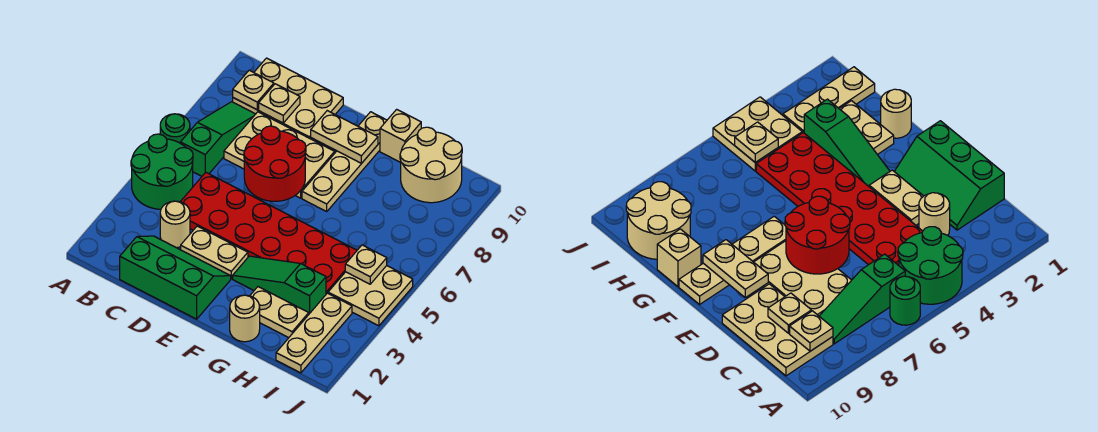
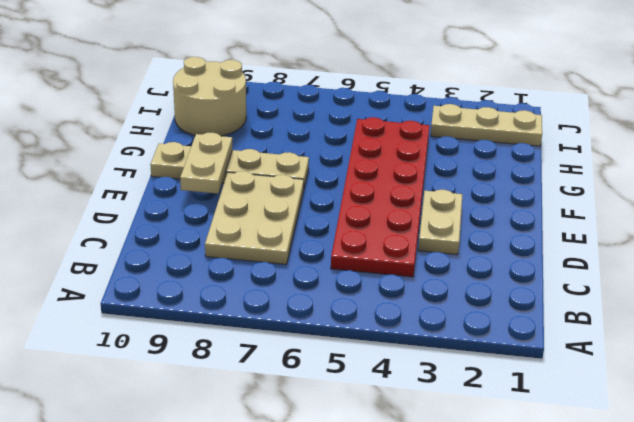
none -> green 2x2 round brick [131,134,193,209]
none -> green 1x1 round brick [160,114,190,143]
none -> green 1x3 slope [180,102,255,176]

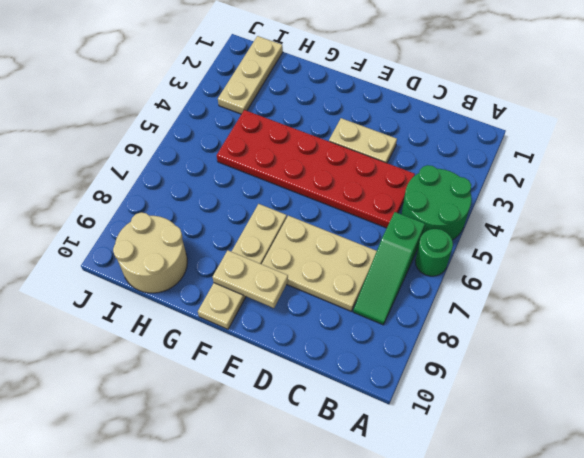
none -> tan 2x3 plate [233,58,343,140]
none -> green 2x3 slope [120,236,231,319]
none -> tan 1x1 round brick [160,201,190,248]

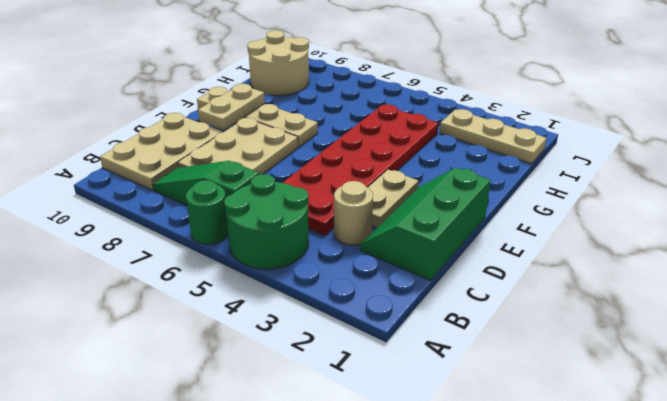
none -> green 1x3 slope [233,256,326,314]
none -> tan 1x1 round brick [230,295,260,342]
none -> tan 1x2 plate [250,287,309,338]

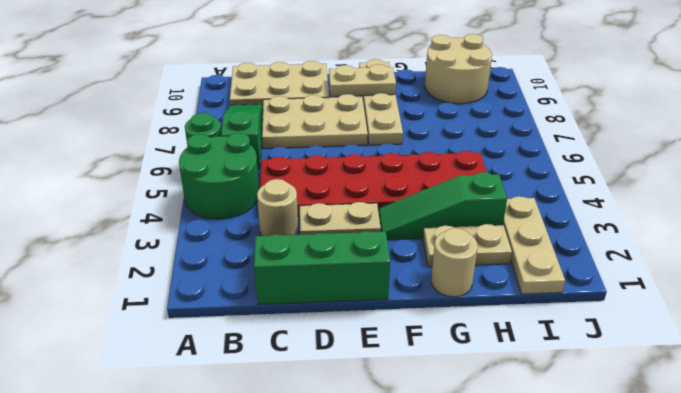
none -> tan 1x1 brick [380,109,421,162]
none -> tan 2x2 plate [328,266,413,326]
none -> tan 1x1 plate [233,70,274,110]

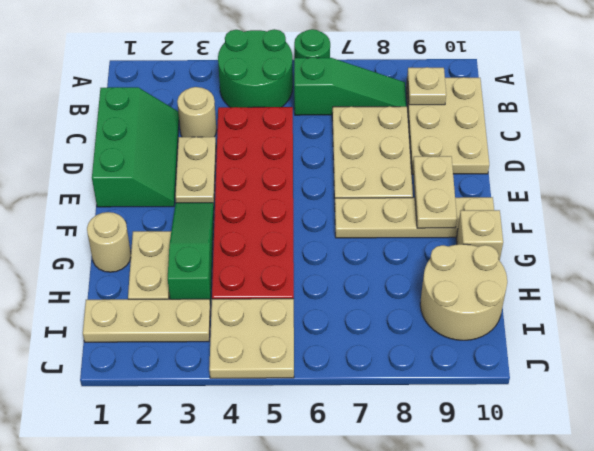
none -> tan 1x1 plate [259,84,300,123]
none -> red 2x2 round brick [244,126,306,201]
none -> tan 1x1 plate [345,245,387,284]

